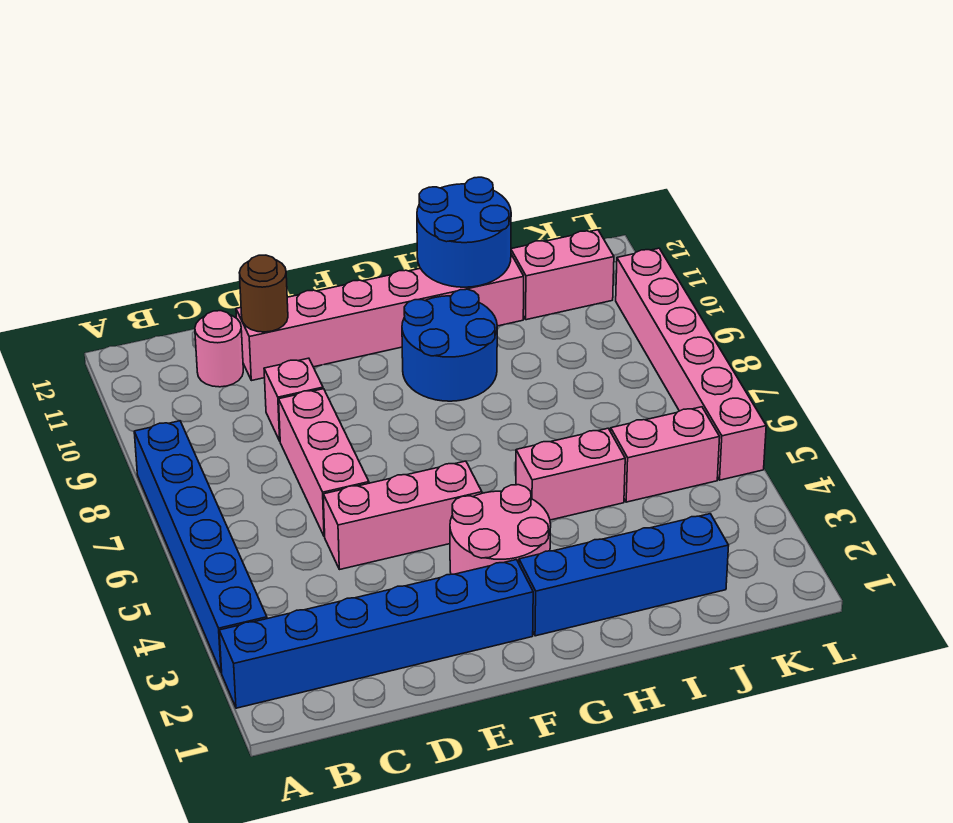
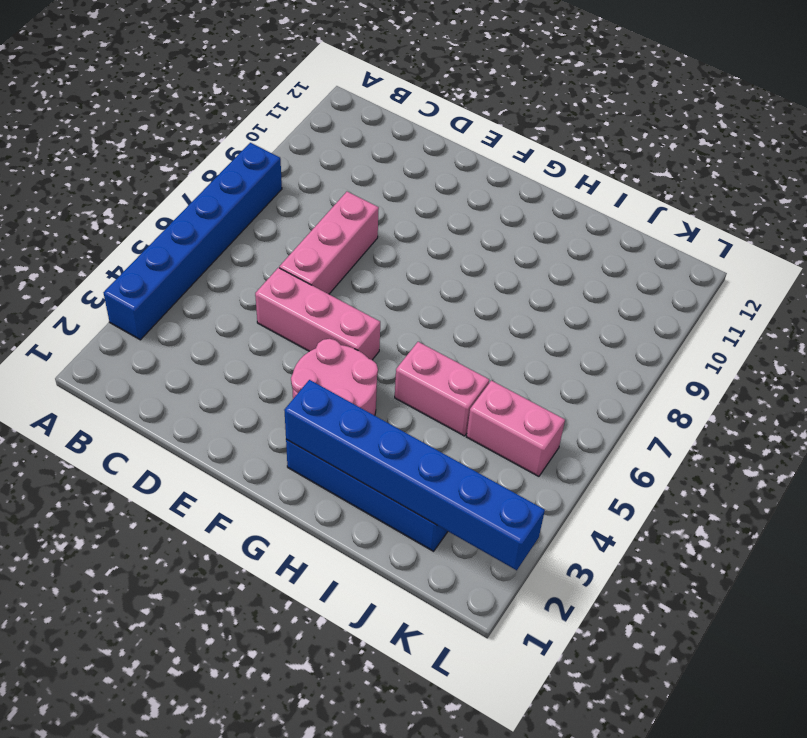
blue 1x6 brick [284,380,545,570] -> blue 1x6 brick moved to [219,560,533,708]
none -> pink 1x1 round brick [195,311,243,387]
none -> pink 1x1 brick [264,358,323,441]
none -> pink 1x6 brick [236,254,524,381]

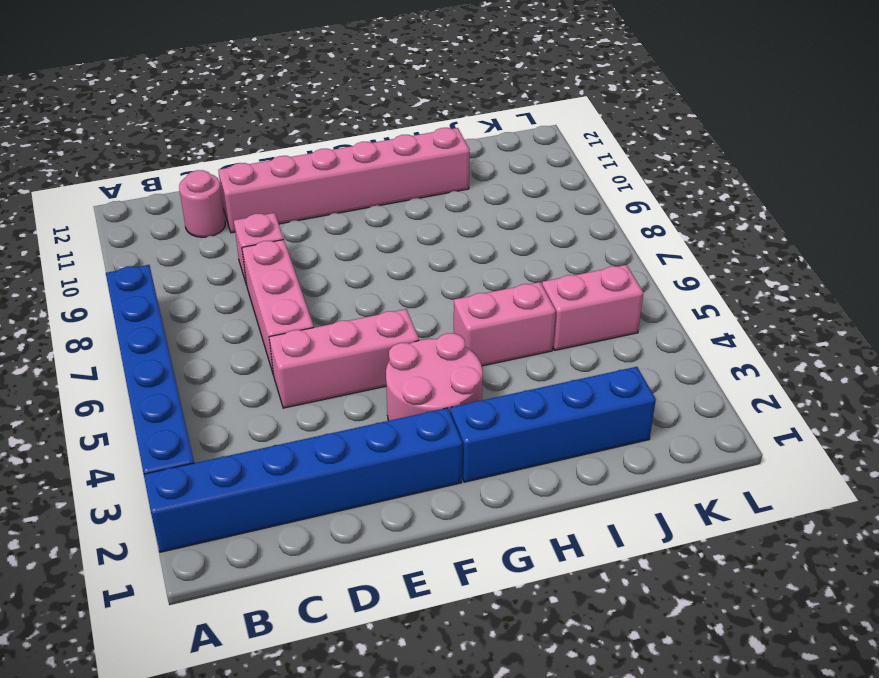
none -> blue 2x2 round brick [402,289,497,401]
none -> pink 1x2 brick [511,230,614,320]
none -> pink 1x6 brick [616,248,766,480]

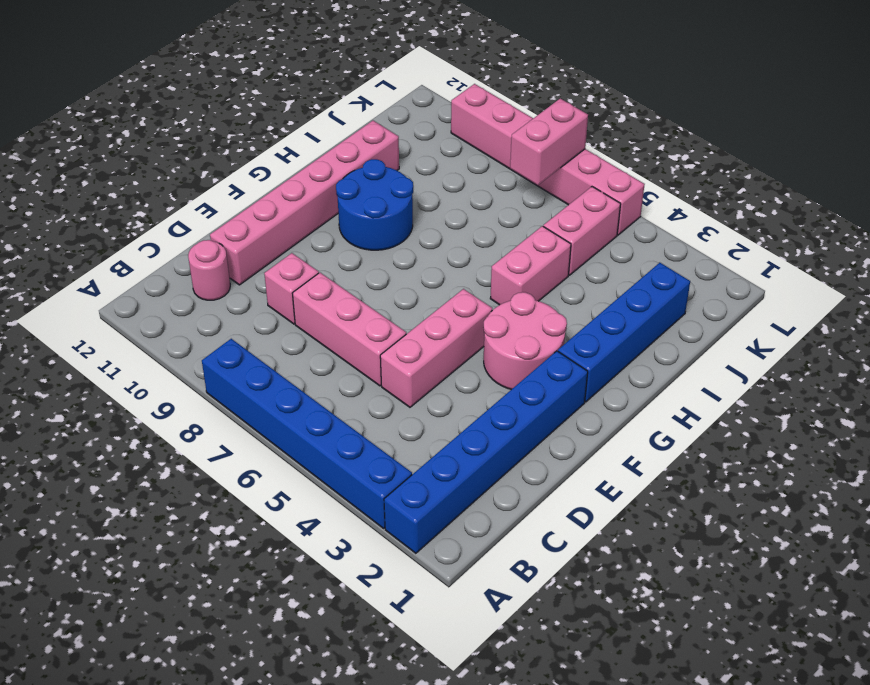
pink 1x2 brick [510,99,588,186] -> pink 1x2 brick moved to [511,230,614,320]
none -> brown 1x1 round brick [239,255,288,332]
none -> blue 2x2 round brick [417,177,511,287]

